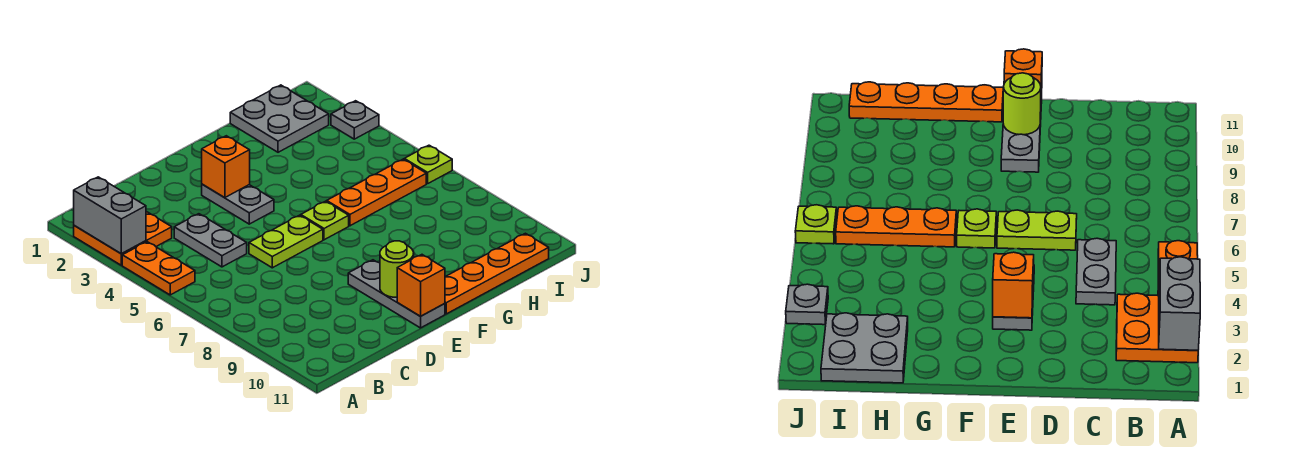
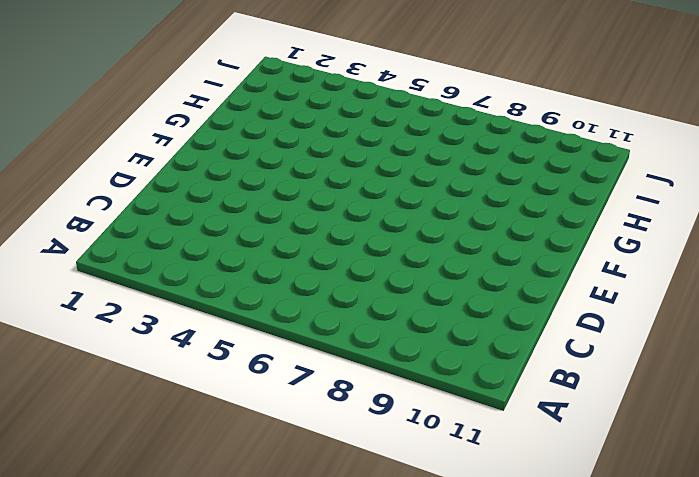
none -> orange 2x2 plate [74,211,172,265]
none -> orange 1x2 plate [122,242,195,295]
none -> grey 1x2 plate [174,214,247,267]

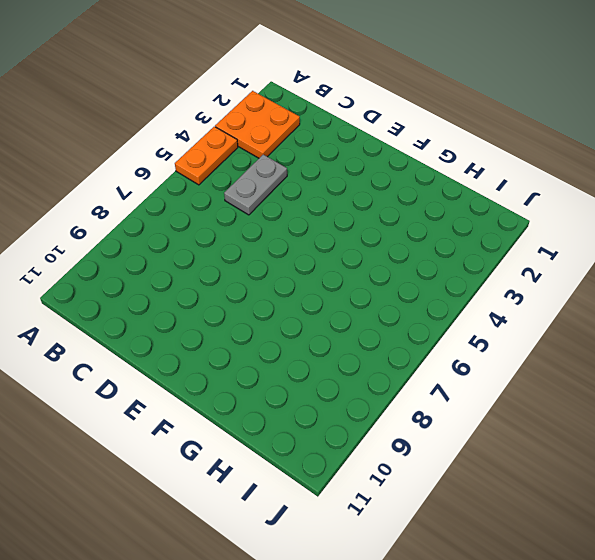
none -> lime 1x2 plate [249,215,323,268]
none -> grey 1x2 plate [202,184,274,224]
none -> grey 1x3 plate [348,260,445,328]

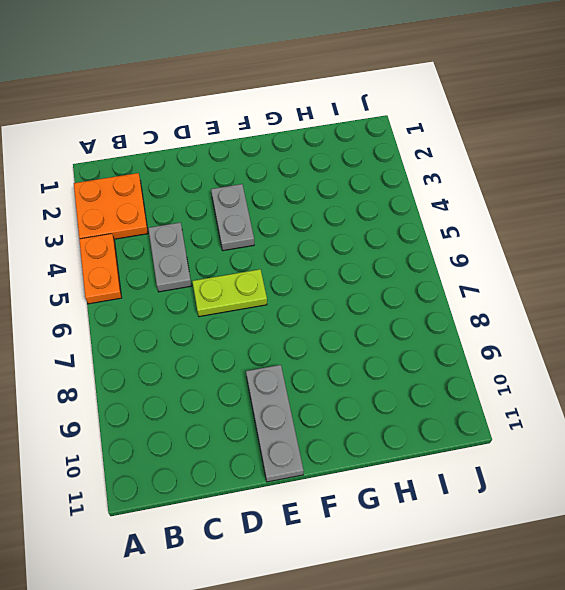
none -> lime 1x1 plate [301,201,349,240]
none -> orange 1x4 plate [445,233,549,314]
none -> orange 1x3 plate [327,159,426,226]

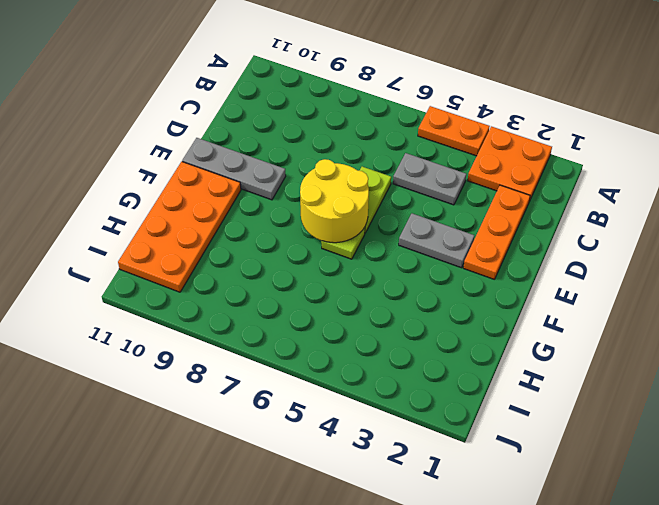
orange 1x3 plate [463,185,530,279] -> orange 1x3 plate moved to [327,159,426,226]
yellow 2x2 round brick [300,159,369,243] -> none
orange 2x4 plate [118,162,241,292] -> orange 1x4 plate [445,233,549,314]
none -> grey 2x2 plate [230,85,329,152]
none -> grey 1x1 plate [331,101,379,139]
none -> lime 1x1 plate [404,145,452,184]

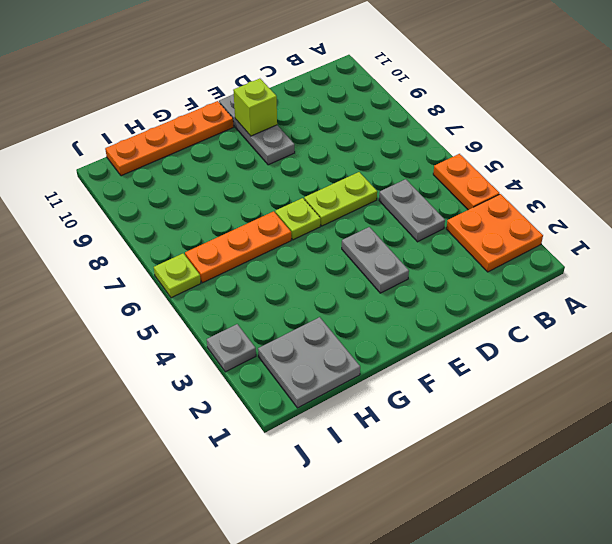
lime 1x1 brick [233,79,277,136] -> lime 1x1 round brick [380,241,414,297]
none -> grey 1x2 brick [74,177,146,254]
none -> orange 1x1 brick [202,136,250,198]
none -> orange 1x1 brick [397,255,445,316]

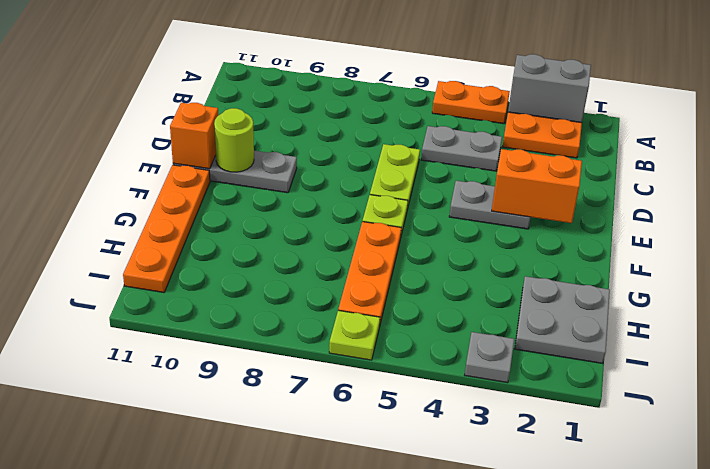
orange 1x2 brick [492,149,582,223] -> orange 1x1 brick [202,136,250,198]

